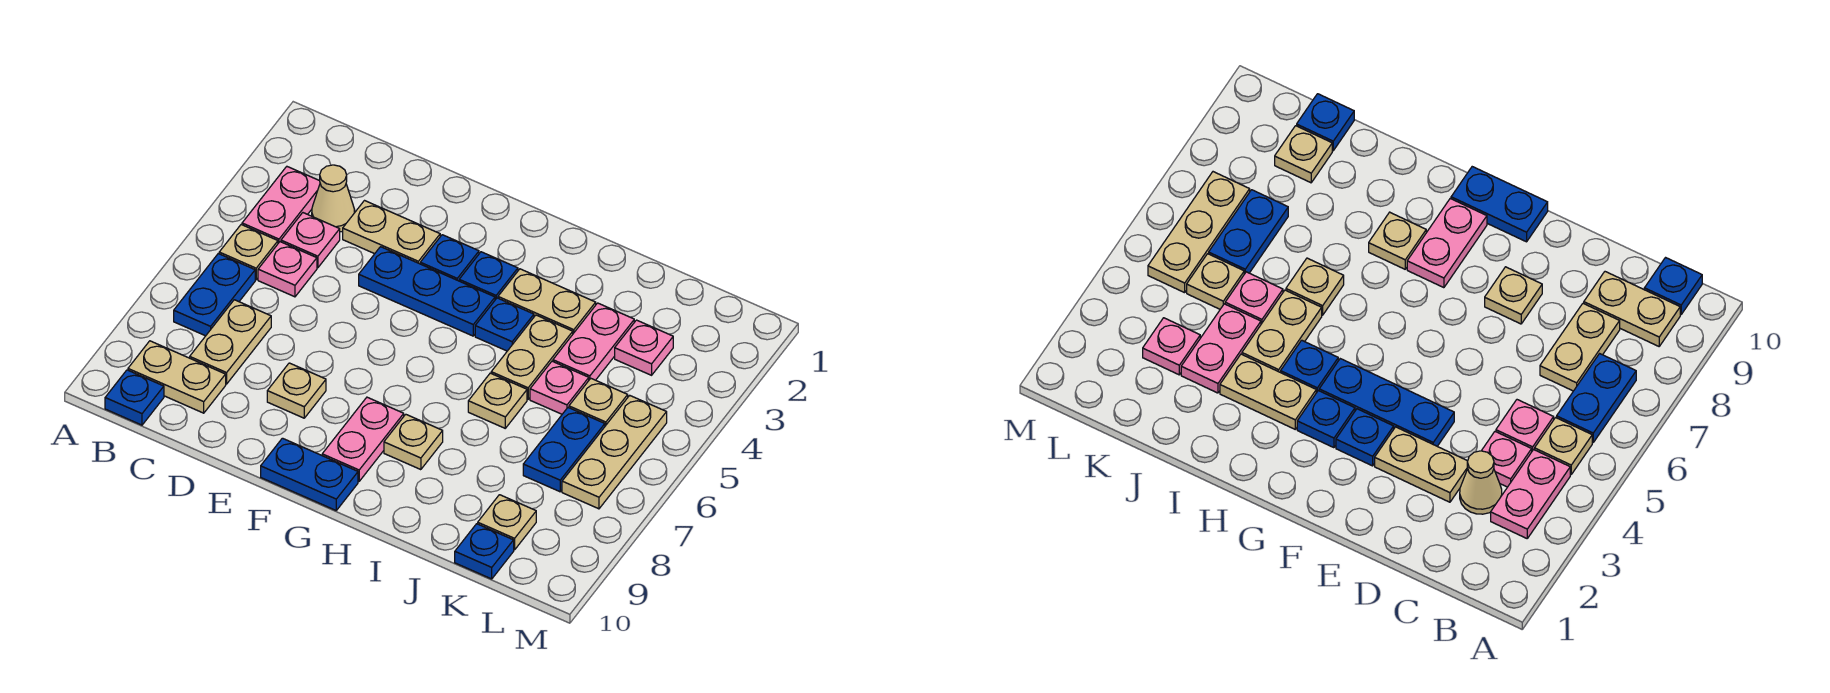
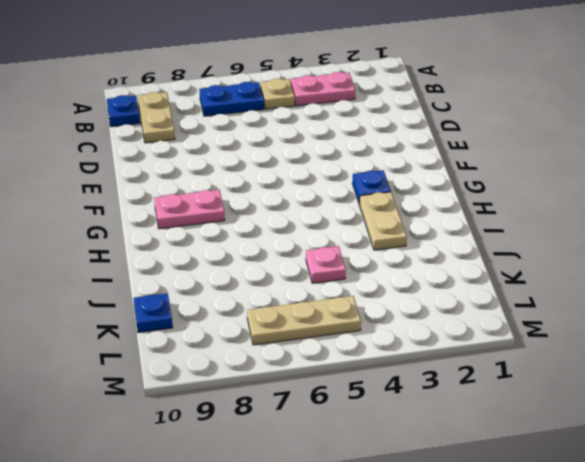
none -> tan 1x1 cone [312,165,355,232]
none -> pink 1x1 plate [281,213,340,268]
none -> pink 1x1 plate [258,242,317,297]

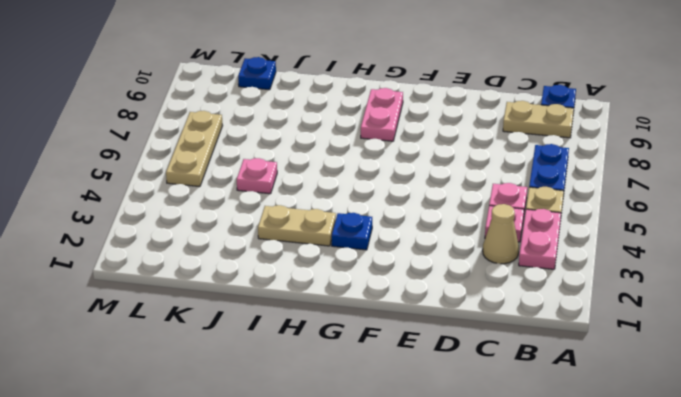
none -> tan 1x2 plate [190,300,271,384]
none -> tan 1x2 plate [343,201,440,264]
none -> blue 1x3 plate [359,247,495,336]

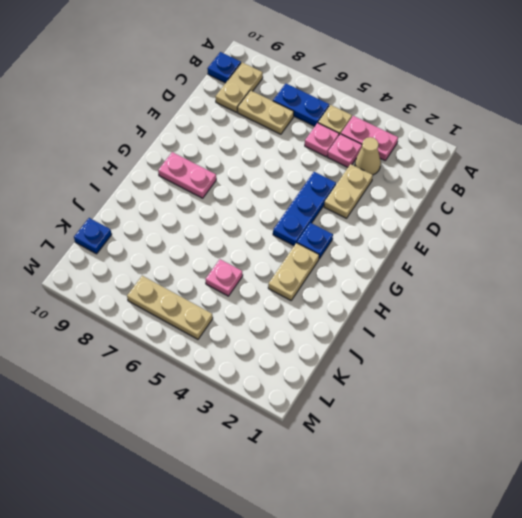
none -> tan 1x1 plate [267,363,326,418]
none -> blue 1x1 plate [420,235,479,281]
none -> blue 1x2 plate [261,438,358,510]

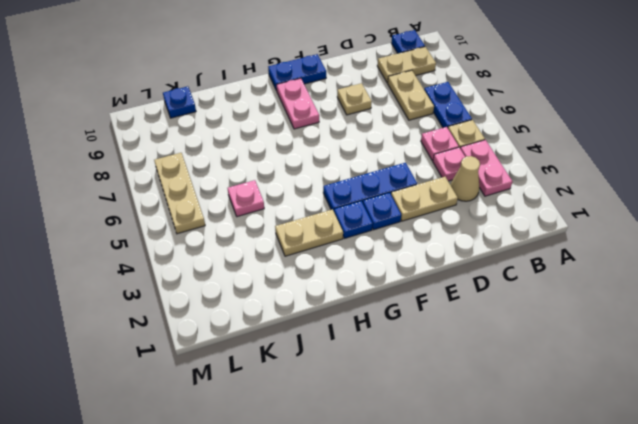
none -> blue 1x1 plate [475,298,534,351]
none -> tan 1x1 plate [384,414,443,470]
none -> tan 1x2 plate [491,315,573,399]

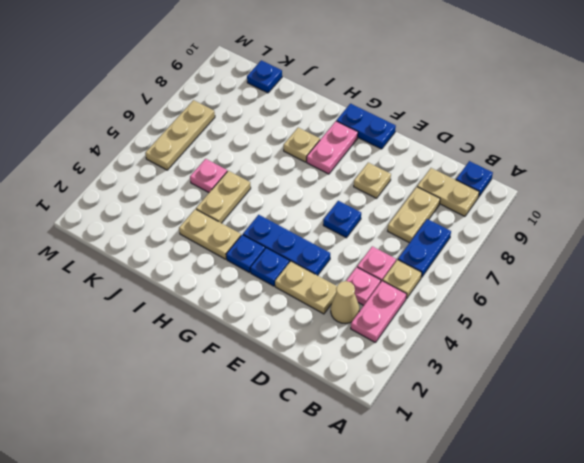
blue 1x1 plate [323,201,361,238] -> blue 1x1 plate moved to [475,298,534,351]
none -> tan 1x1 plate [468,373,527,428]
none -> pink 1x2 plate [553,303,634,380]
none -> pink 1x1 plate [615,320,673,375]

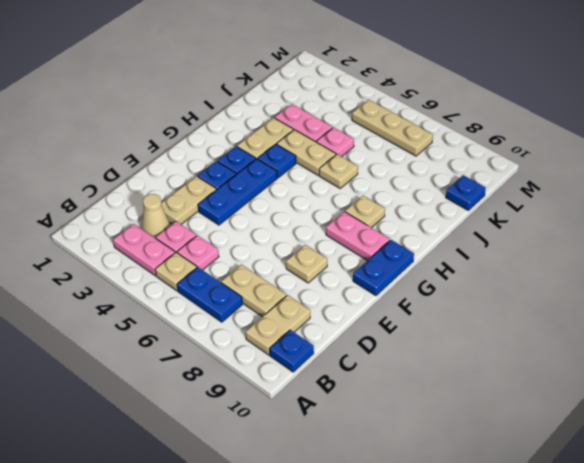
none -> pink 1x1 plate [615,320,673,375]
none -> tan 1x1 plate [569,379,628,426]
none -> blue 1x2 plate [523,408,605,492]

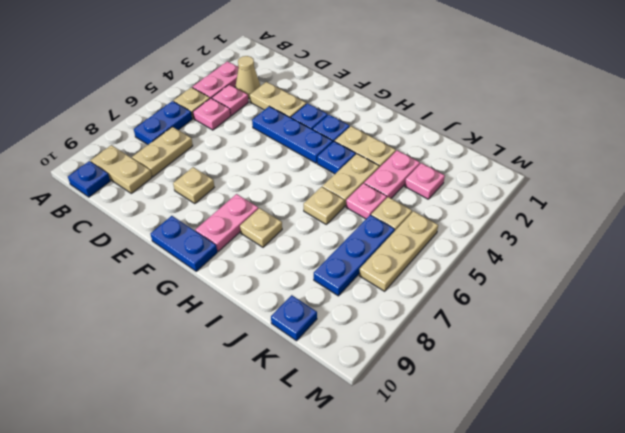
blue 1x3 plate [314,215,395,296] -> blue 1x2 plate [523,408,605,492]
none -> tan 1x1 plate [478,495,536,550]

